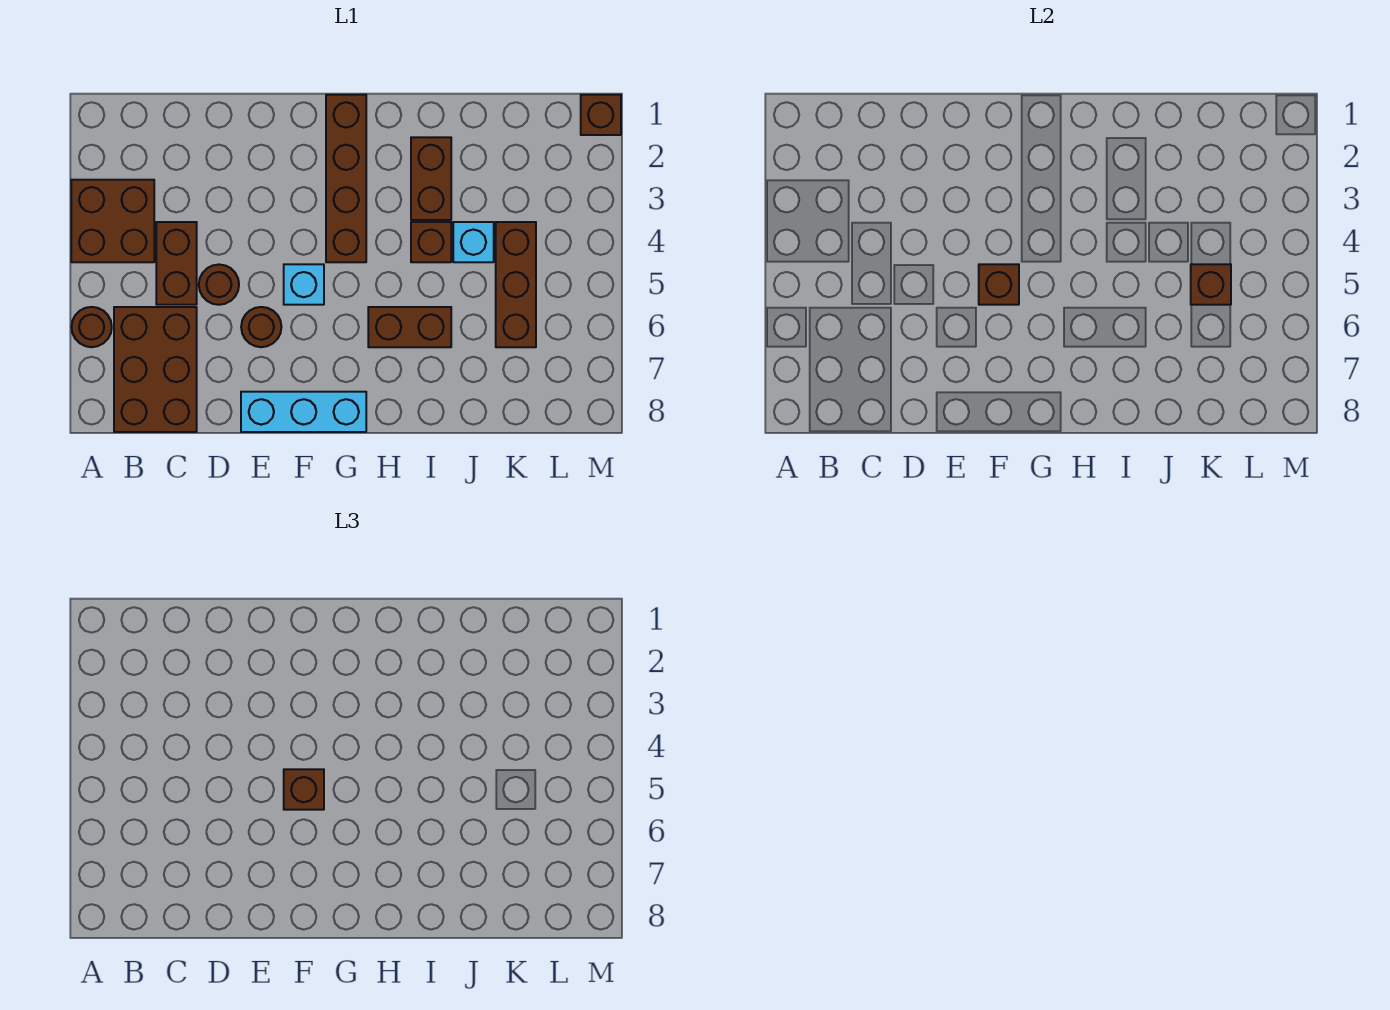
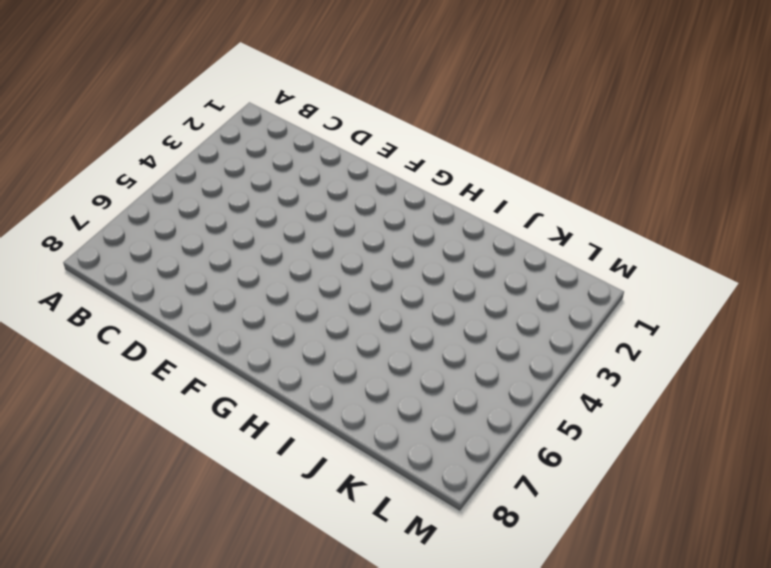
none -> brown 2x2 brick [71,180,154,262]
none -> brown 1x1 round brick [72,307,112,347]
none -> brown 2x3 brick [114,307,197,432]

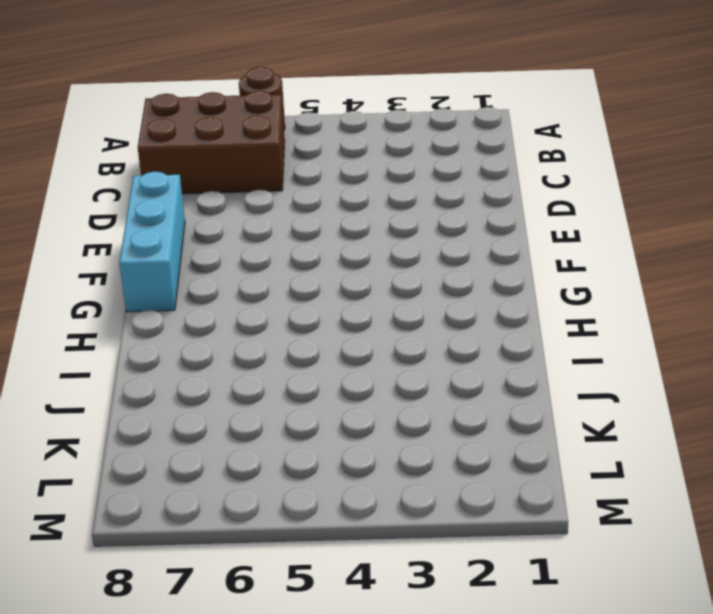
none -> brown 2x2 brick [71,180,154,262]
none -> brown 1x2 brick [156,222,197,305]
none -> brown 1x1 round brick [199,265,239,305]

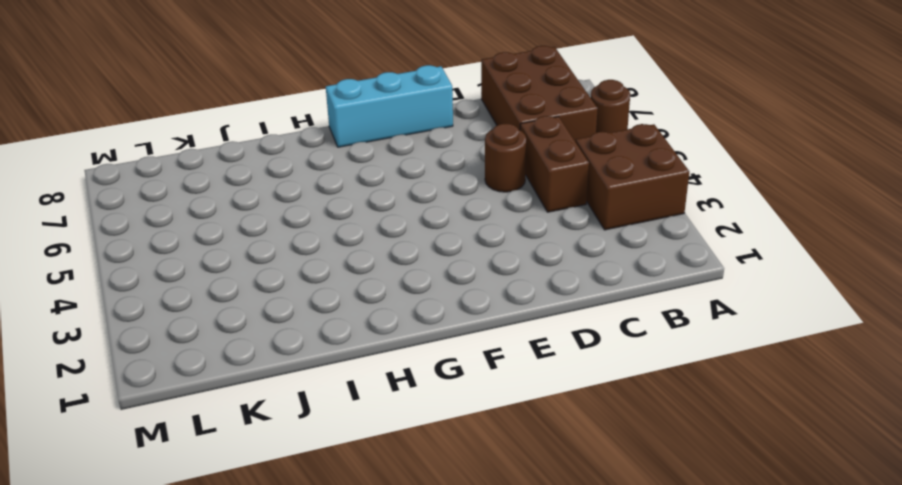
none -> brown 1x1 round brick [241,307,281,347]
none -> cyan 1x1 brick [284,264,324,305]
none -> brown 1x4 brick [326,95,366,262]

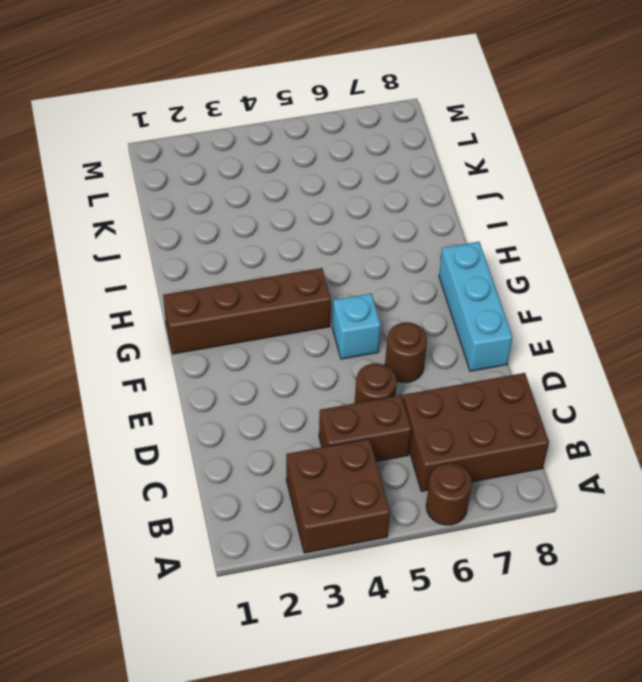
none -> brown 1x2 brick [368,307,451,347]
none -> brown 1x2 brick [411,137,451,220]
none -> brown 1x1 brick [411,222,451,262]

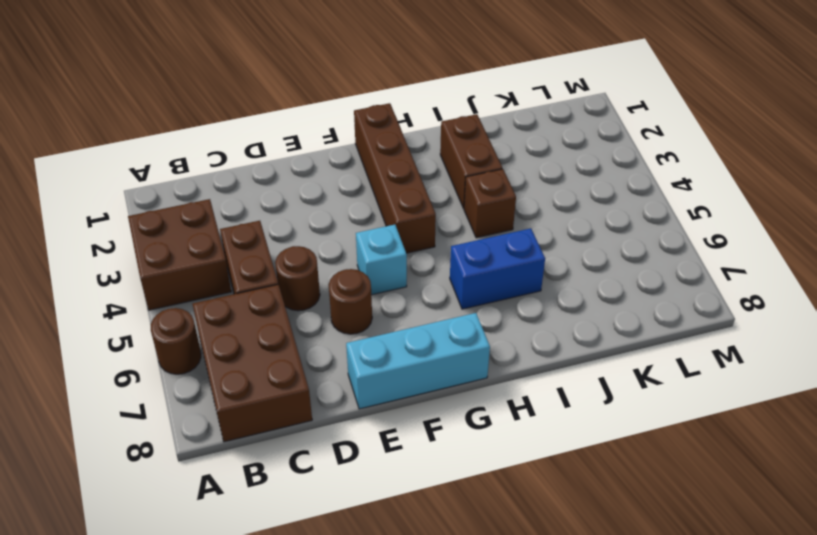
blue 1x2 brick [450,228,545,309] -> brown 1x2 brick [368,307,451,347]
none -> cyan 1x1 brick [453,222,494,262]
none -> brown 1x3 brick [496,222,536,347]
none -> brown 1x1 brick [581,95,621,135]

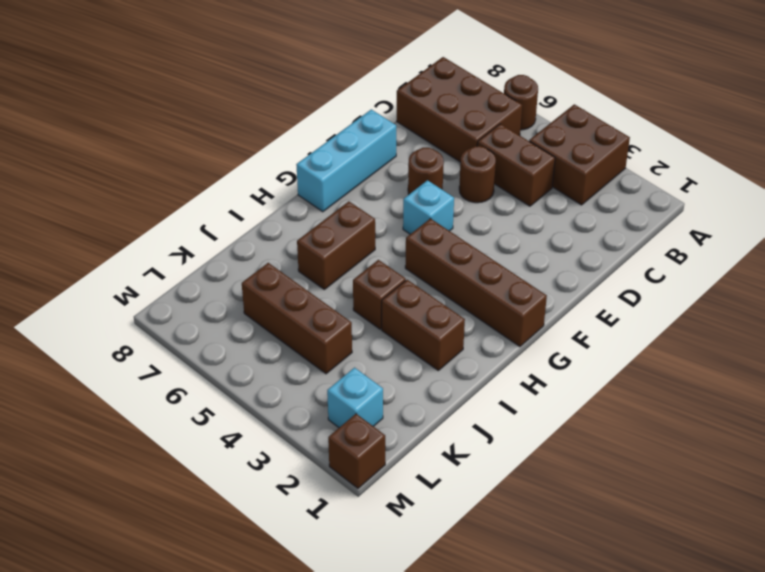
cyan 1x1 brick [327,368,383,427] -> cyan 1x1 brick moved to [453,222,494,262]
none -> brown 1x1 brick [979,264,1019,305]
none -> brown 1x1 brick [1191,264,1231,305]
none -> brown 1x1 brick [284,769,324,810]

